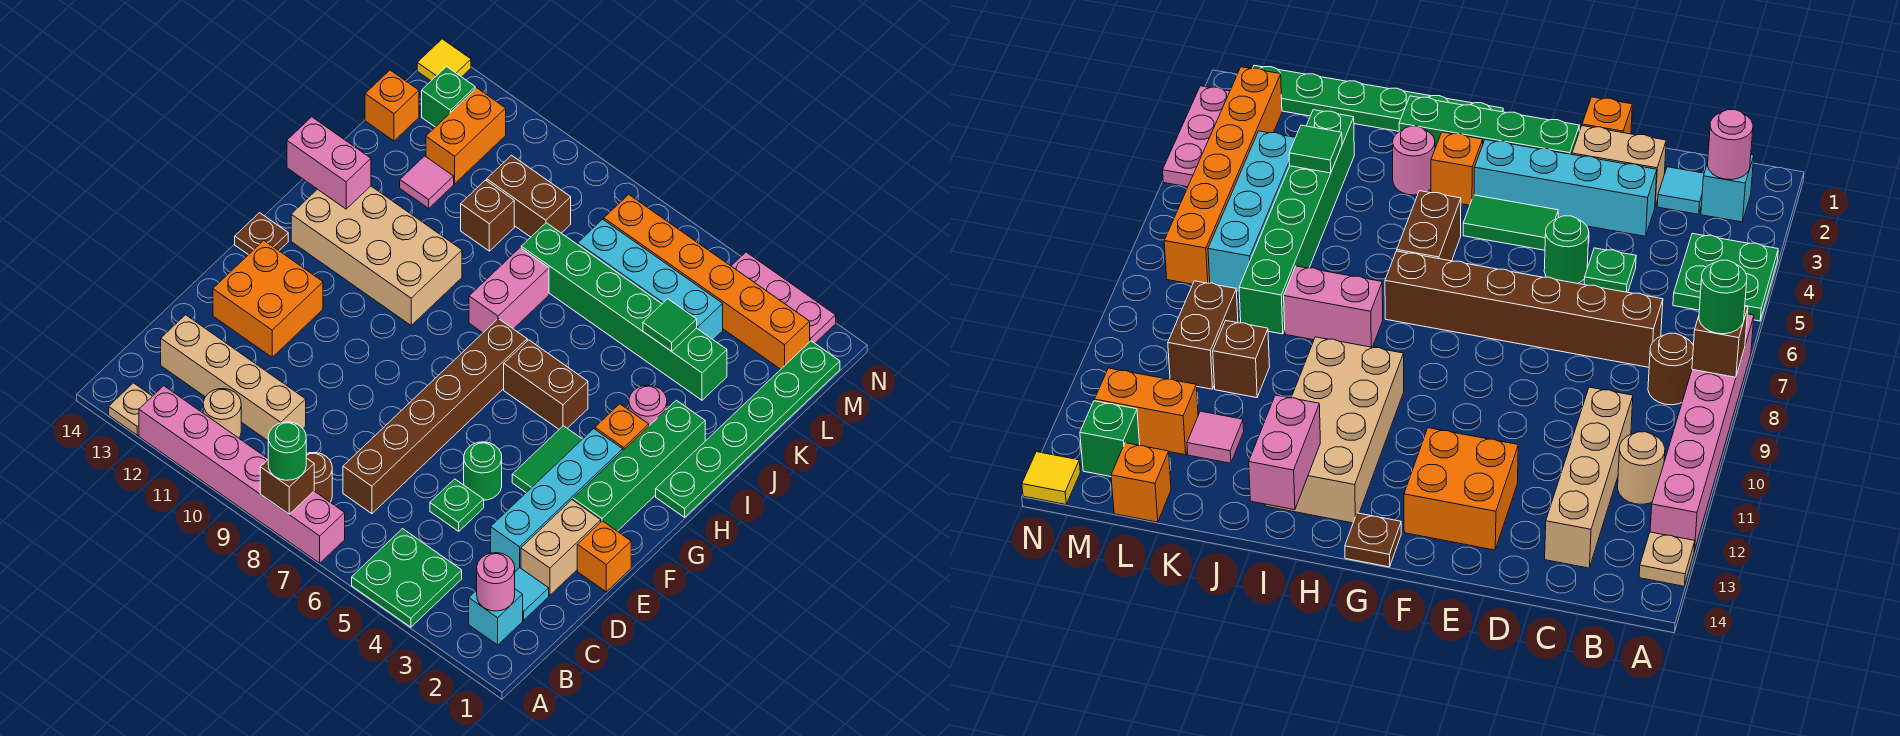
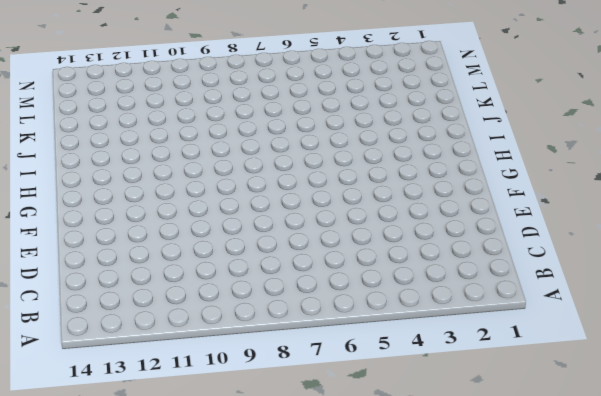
none -> green 2x2 plate [352,529,462,627]
none -> pink 1x6 brick [139,386,345,563]
none -> tan 1x1 plate [109,383,152,435]
none -> cyan 1x1 brick [469,589,523,645]

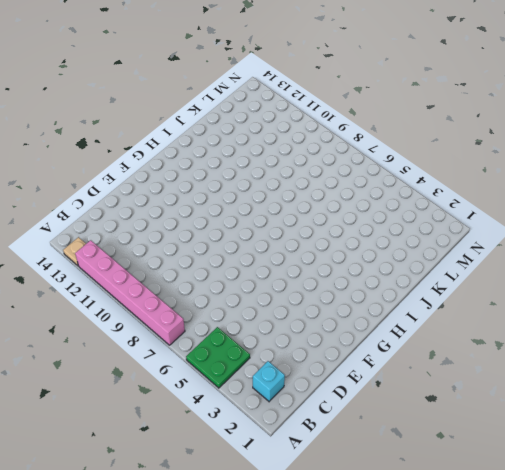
none -> brown 1x1 round brick [306,452,332,502]
none -> tan 1x1 round brick [203,389,241,438]
none -> cyan 1x1 tile [515,568,549,620]
none -> brown 1x6 brick [343,319,527,514]

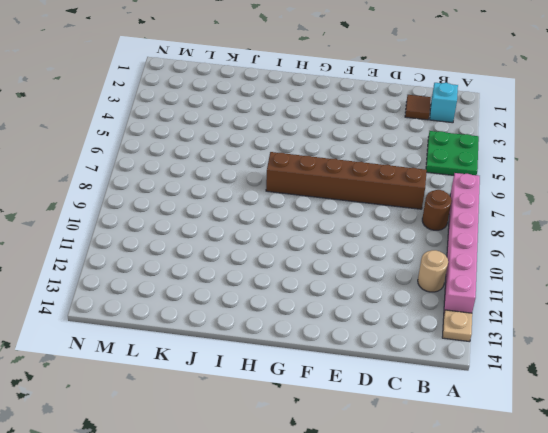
brown 1x1 tile [405,95,431,120] -> cyan 1x1 tile [515,568,549,620]
none -> tan 1x4 brick [161,315,306,441]
none -> tan 1x2 brick [521,500,601,595]
none -> cyan 1x4 brick [491,429,623,571]
none -> green 1x1 plate [430,479,484,531]

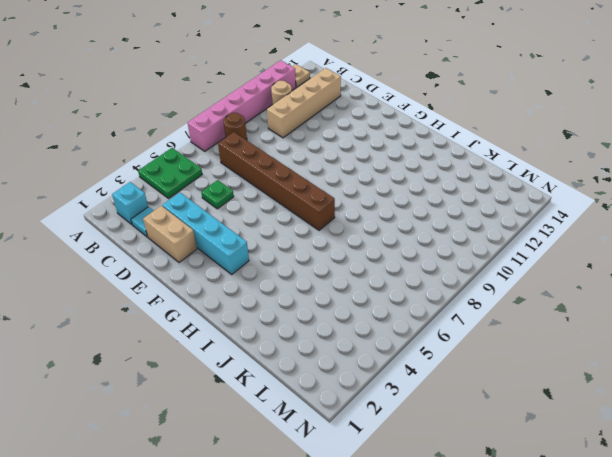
none -> orange 1x1 brick [577,521,631,592]
none -> green 1x1 round brick [464,442,502,500]
none -> orange 2x2 brick [213,240,323,357]
none -> green 1x4 brick [573,400,705,531]

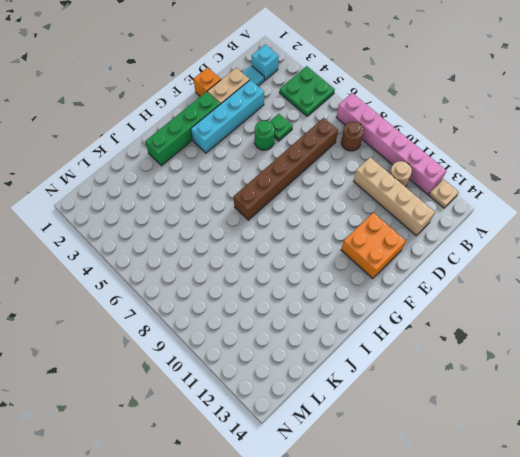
none -> green 1x2 tile [512,426,582,492]
none -> brown 1x1 plate [235,213,288,255]
none -> green 1x6 plate [656,341,840,517]
none -> orange 1x1 brick [595,404,649,450]

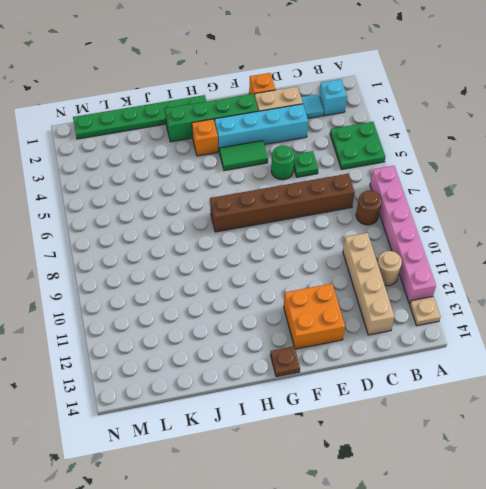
none -> brown 1x2 brick [504,340,588,429]
none -> tan 2x4 brick [291,186,462,325]
none -> pink 1x1 round brick [629,385,667,426]
none -> pink 1x2 brick [469,248,549,333]

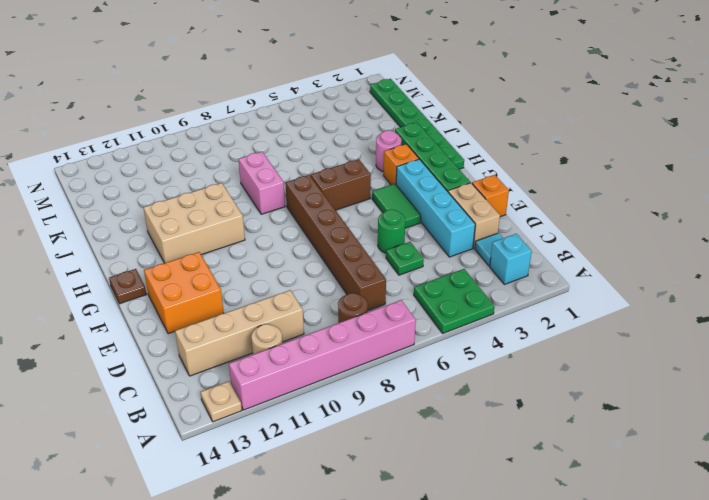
tan 2x3 brick [143,183,245,263] -> tan 2x4 brick [291,186,462,325]
none -> green 1x6 brick [521,223,727,400]
none -> brown 1x1 brick [461,180,514,251]
none -> pink 1x1 tile [400,156,454,208]
none -> cyan 1x4 brick [578,219,723,340]

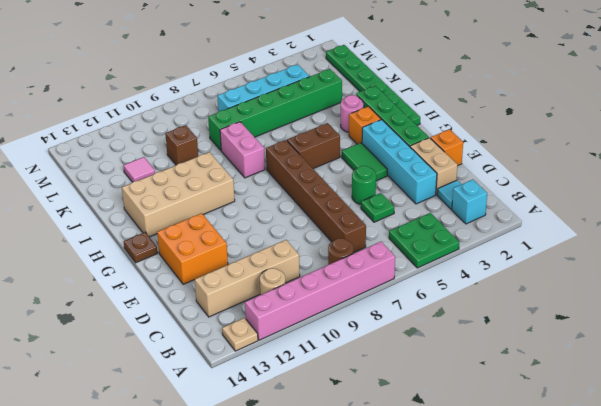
none -> brown 1x2 brick [487,155,571,237]
none -> orange 1x2 brick [426,88,506,184]
none -> orange 1x1 brick [365,70,419,141]
none -> orange 1x6 brick [604,195,810,369]

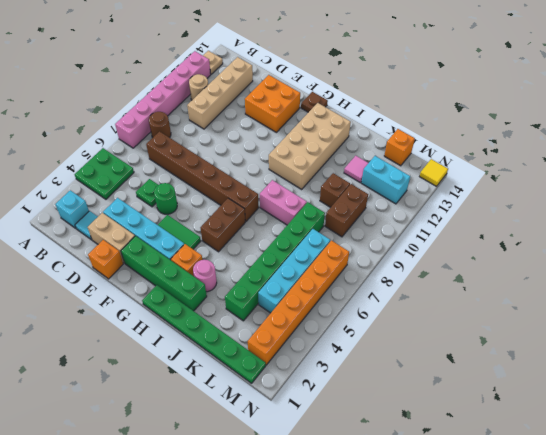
cyan 1x2 brick [361,156,410,204] -> orange 1x2 brick [426,88,506,184]
none -> green 1x1 brick [422,67,475,127]
none -> pink 1x3 plate [732,252,836,343]
none -> brown 1x1 brick [260,458,314,514]
none -> pink 1x1 round brick [477,553,515,611]

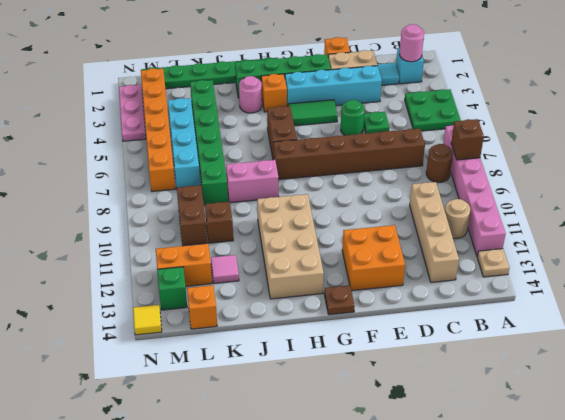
none -> pink 1x2 brick [287,117,371,209]
none -> green 1x1 tile [643,299,697,351]
none -> green 1x1 round brick [268,422,306,480]

